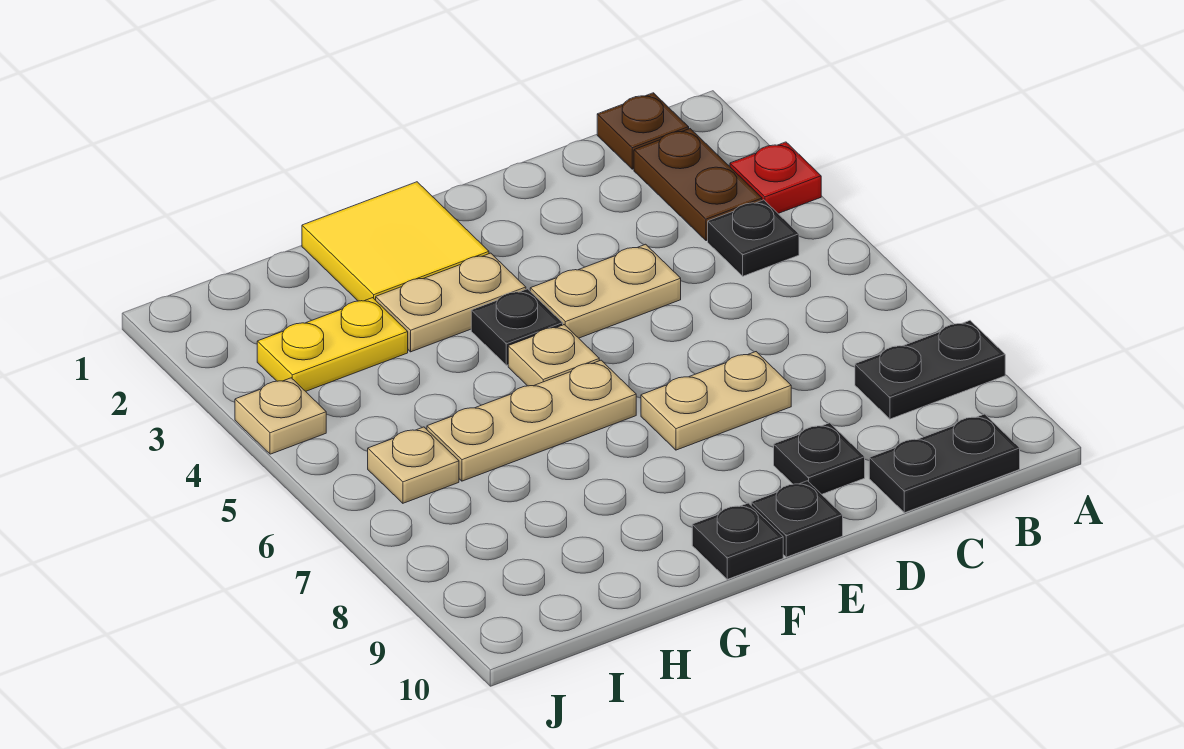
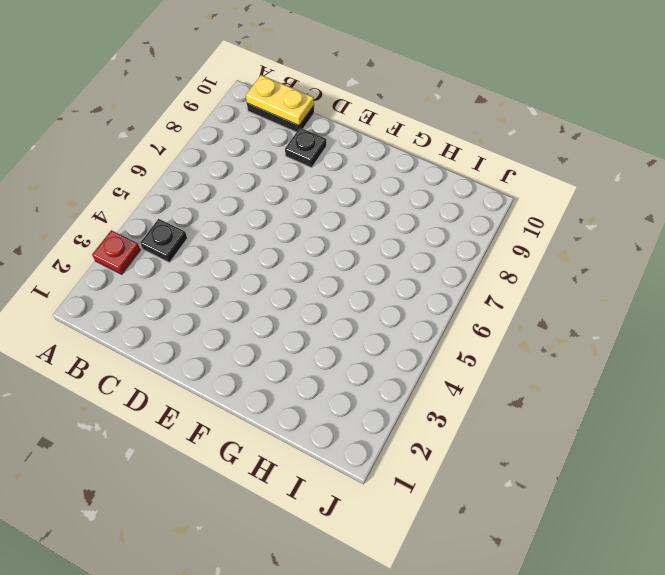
yellow 1x2 plate [246,75,314,125] -> yellow 1x2 plate moved to [257,298,408,391]
none -> black 1x2 plate [855,321,1005,419]
none -> brown 1x1 plate [597,93,689,169]
none -> brown 1x2 plate [634,129,762,241]

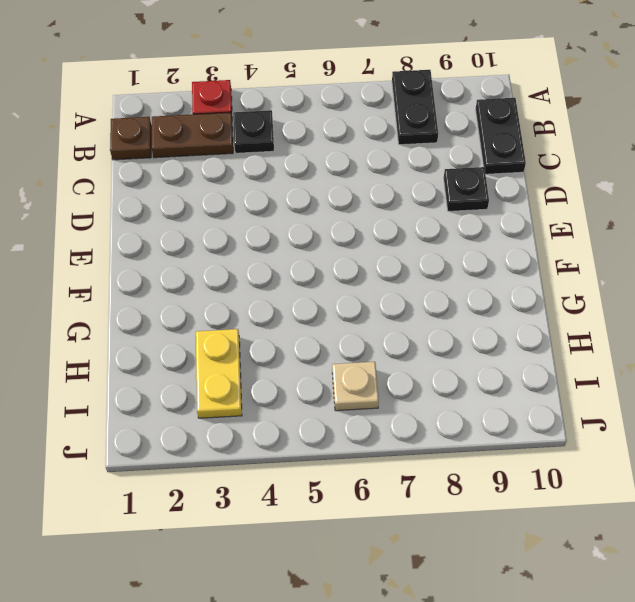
none -> tan 1x2 plate [530,244,681,338]
none -> tan 1x2 plate [641,352,791,450]
none -> black 1x1 plate [751,481,843,557]

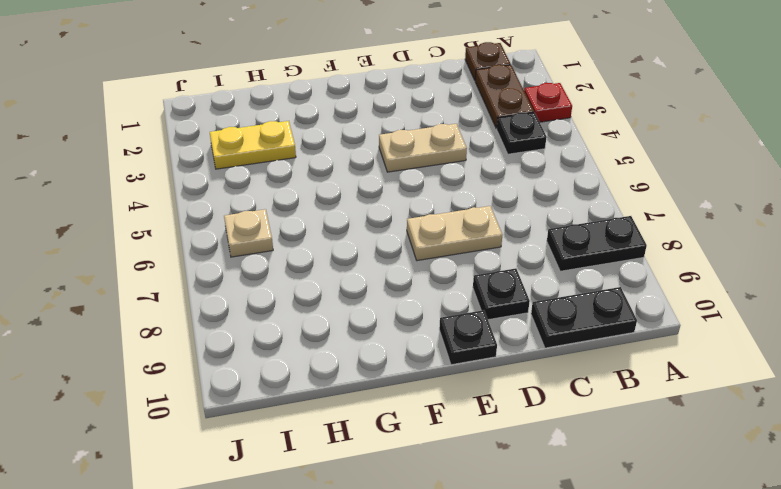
none -> yellow 2x2 tile [302,182,489,301]
none -> tan 1x2 plate [376,253,526,352]
none -> black 1x1 plate [471,289,563,365]

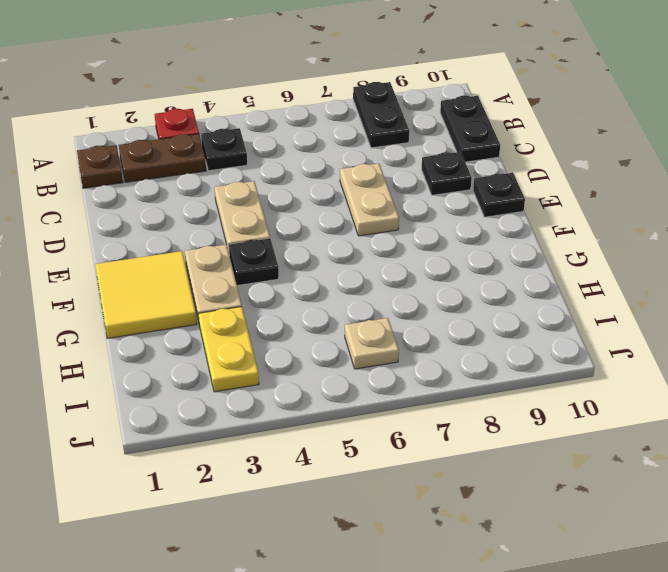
none -> tan 1x1 plate [508,325,599,386]
none -> tan 1x3 plate [427,360,636,481]
none -> black 1x1 plate [692,503,783,579]

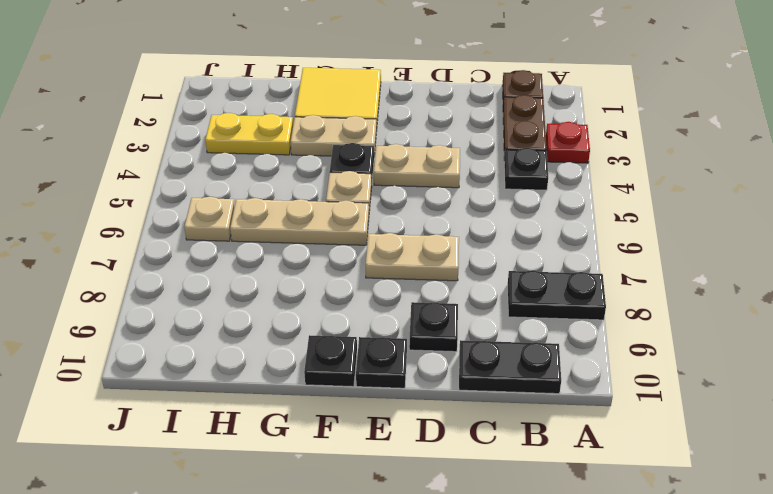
none -> tan 1x1 plate [235,378,326,454]

